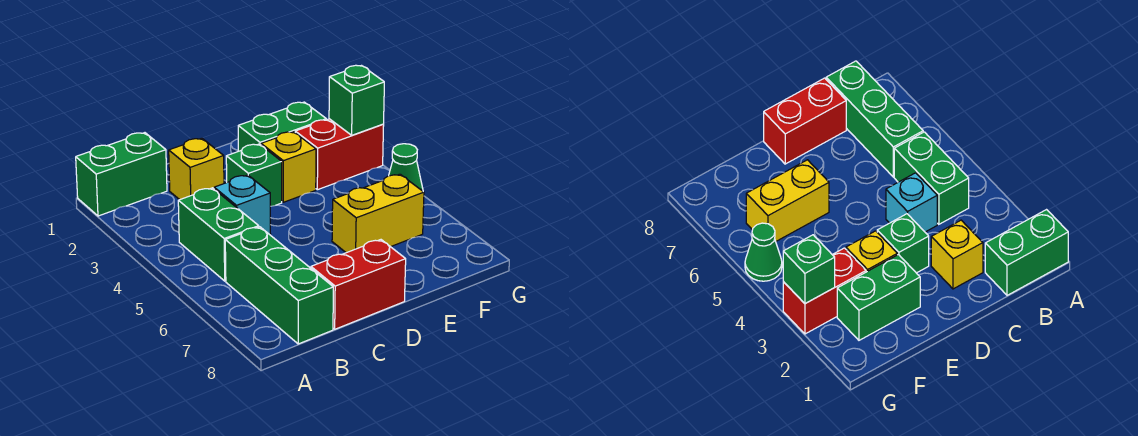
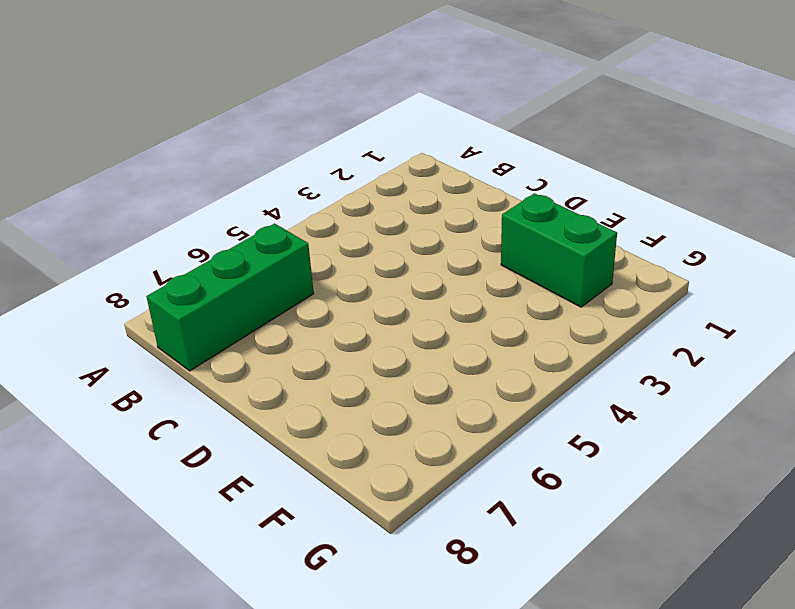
none -> green 1x2 brick [76,133,167,216]
none -> green 1x2 brick [178,188,259,281]
none -> yellow 1x1 brick [169,138,224,200]

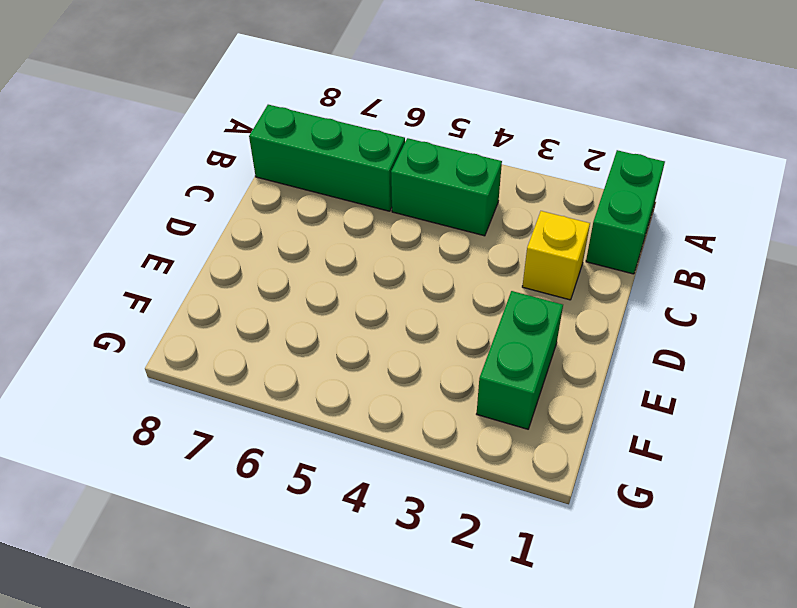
none -> cyan 1x1 brick [214,175,271,235]
none -> red 1x2 brick [311,240,406,329]
none -> green 1x1 brick [226,144,282,206]

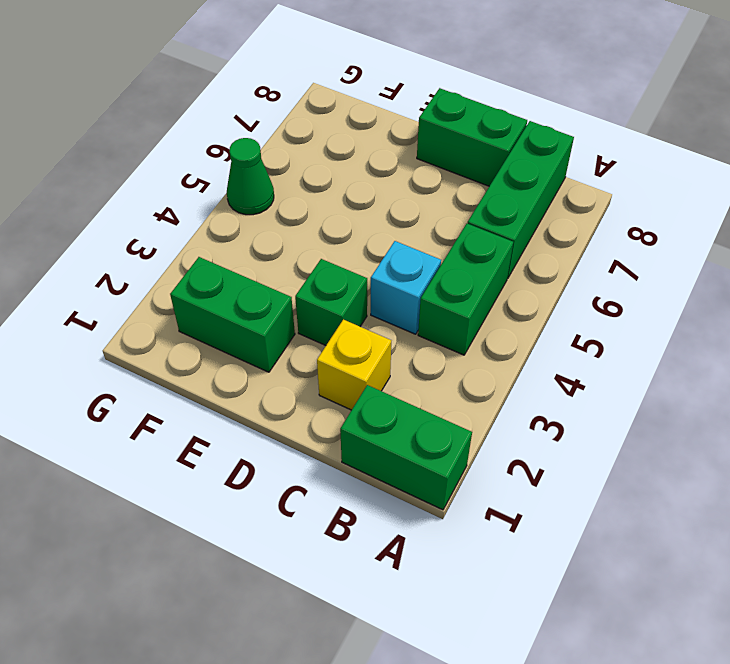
green 1x2 brick [417,88,527,186] -> red 1x2 brick [311,240,406,329]
none -> yellow 1x1 brick [261,132,316,202]
none -> yellow 1x2 brick [332,174,424,253]
none -> red 1x2 brick [295,119,384,190]

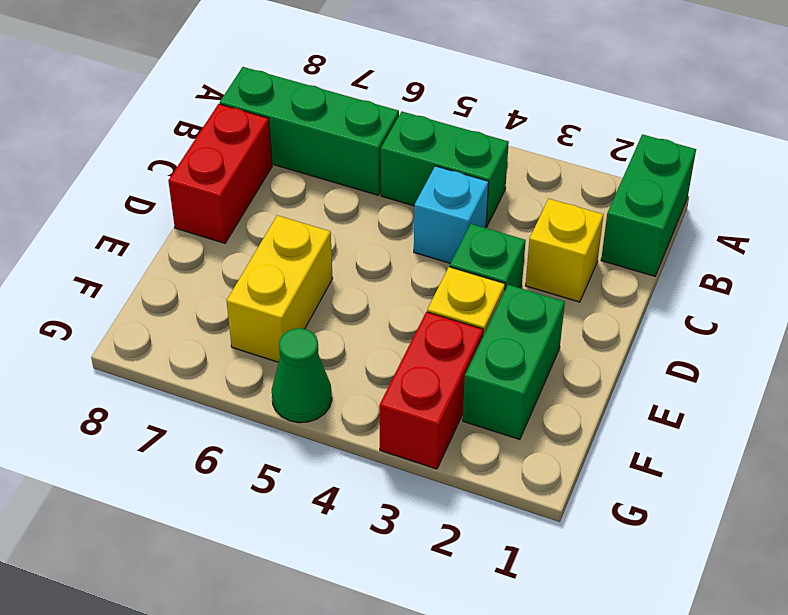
none -> green 1x1 brick [329,65,384,135]

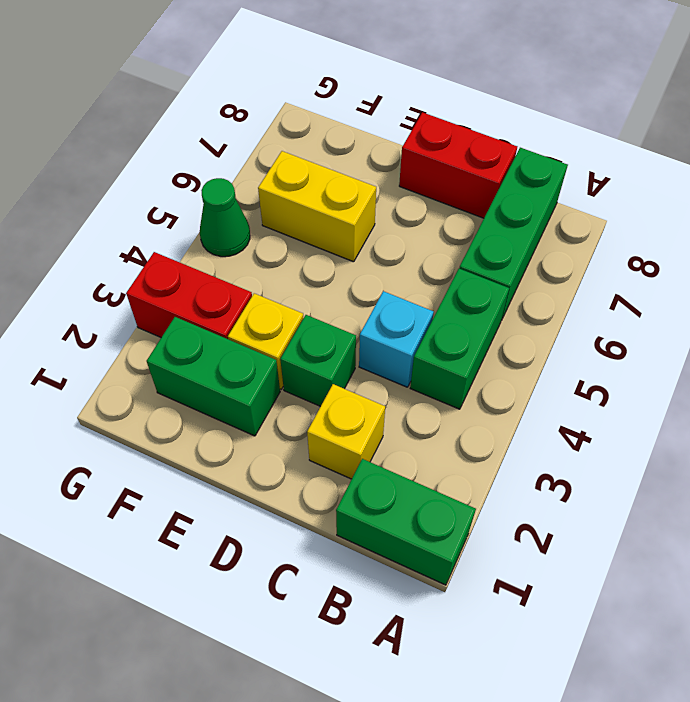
none -> green 1x1 brick [329,65,384,135]

